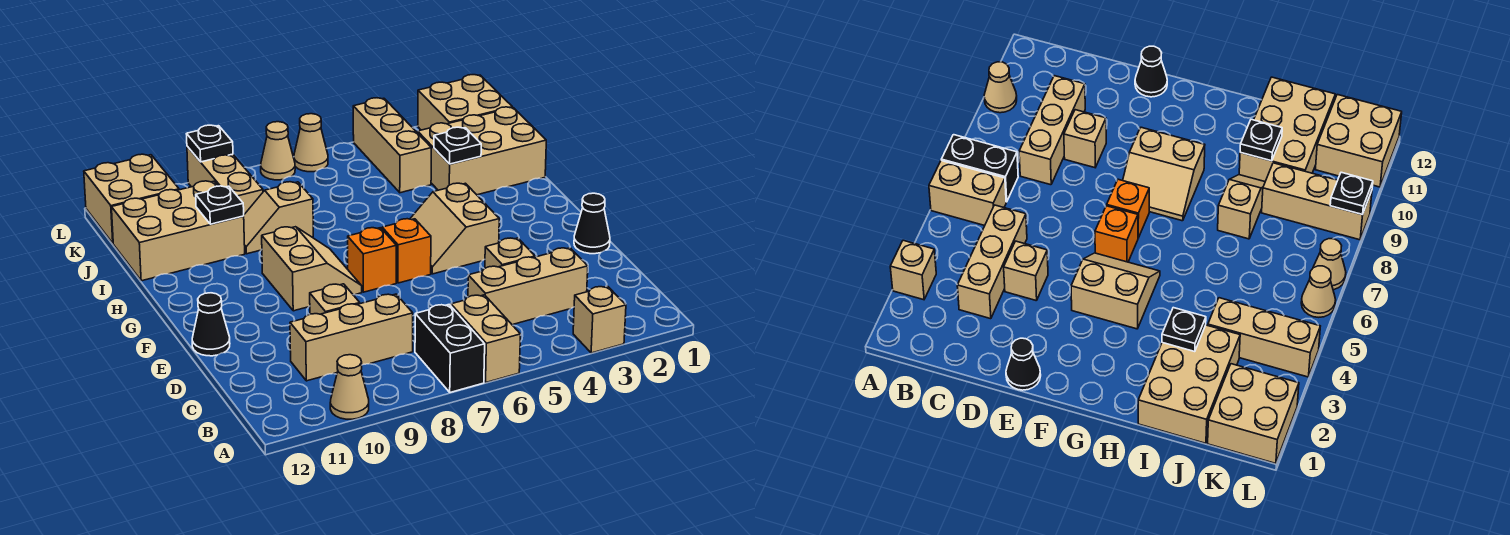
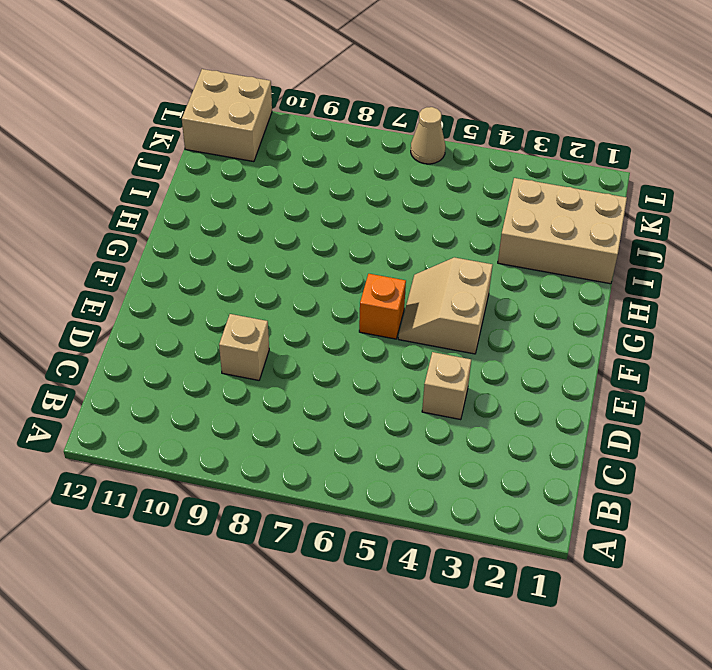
none -> tan 1x1 brick [573,286,626,353]
none -> tan 1x2 brick [451,295,520,382]
none -> black 1x2 brick [415,305,485,392]

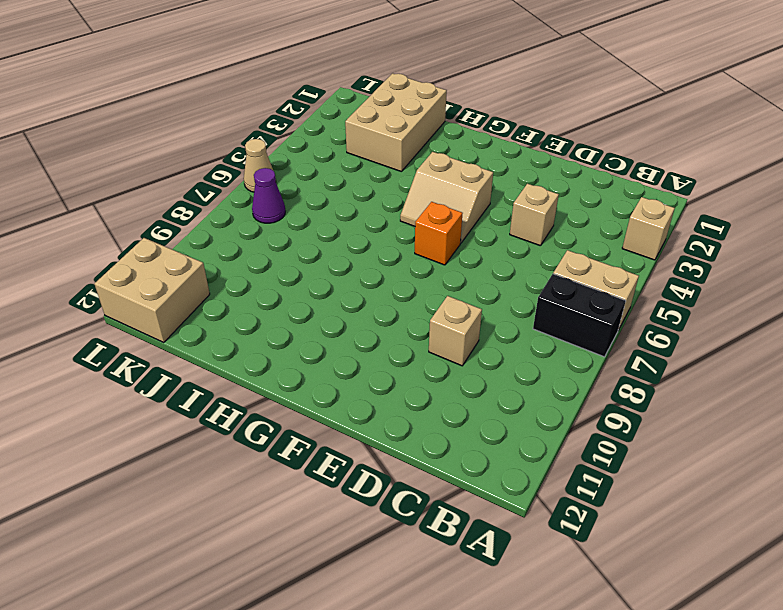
purple 1x1 cone [252,168,285,223] -> none
none -> tan 1x1 cone [330,355,369,419]
none -> tan 1x3 brick [468,248,588,325]
none -> tan 1x3 brick [290,294,413,381]

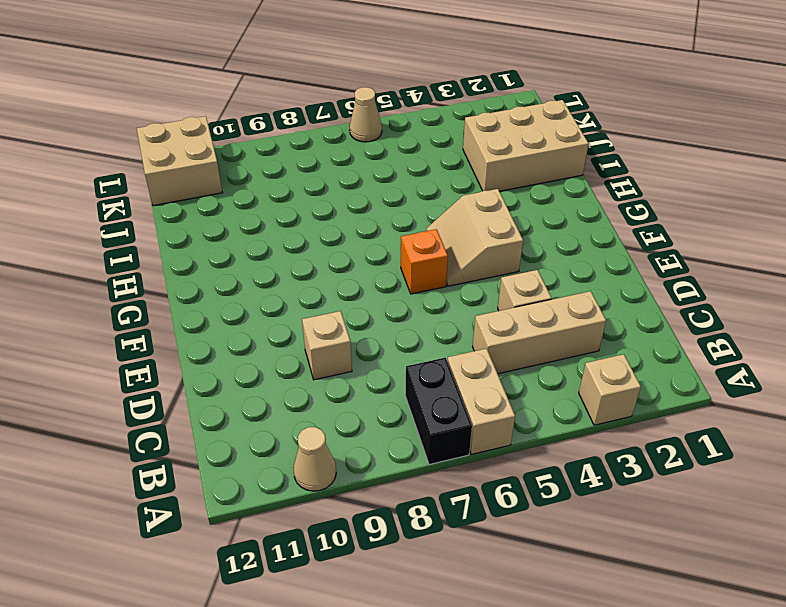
none -> tan 1x3 brick [290,294,413,381]
none -> black 1x1 cone [574,193,610,254]
none -> black 1x1 cone [192,293,230,356]

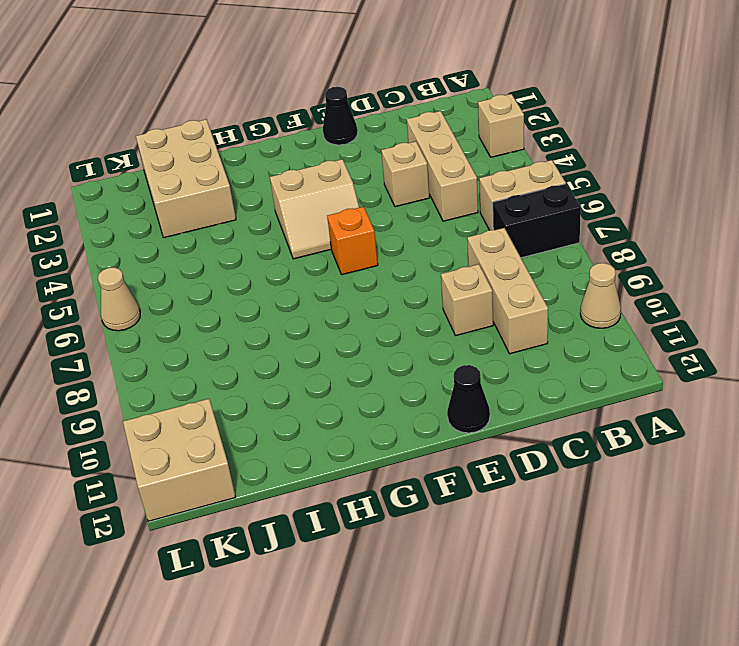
none -> orange 1x1 brick [348,228,396,292]
none -> tan 2x2 slope [262,227,362,311]
none -> tan 1x2 slope [244,182,313,254]

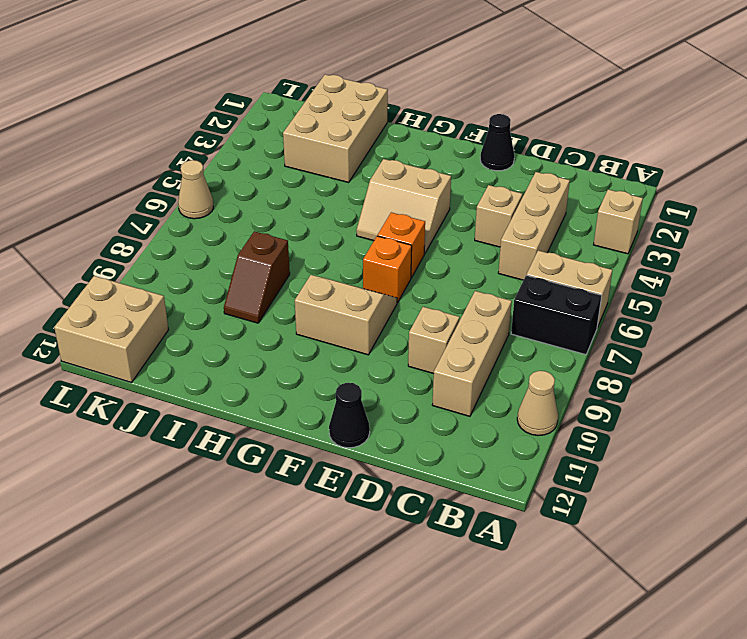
brown 1x2 slope [224,231,290,323] -> tan 1x2 slope [244,182,313,254]
none -> tan 2x3 brick [112,181,245,281]
none -> tan 1x3 brick [353,98,431,193]
none -> tan 1x3 brick [187,146,263,214]

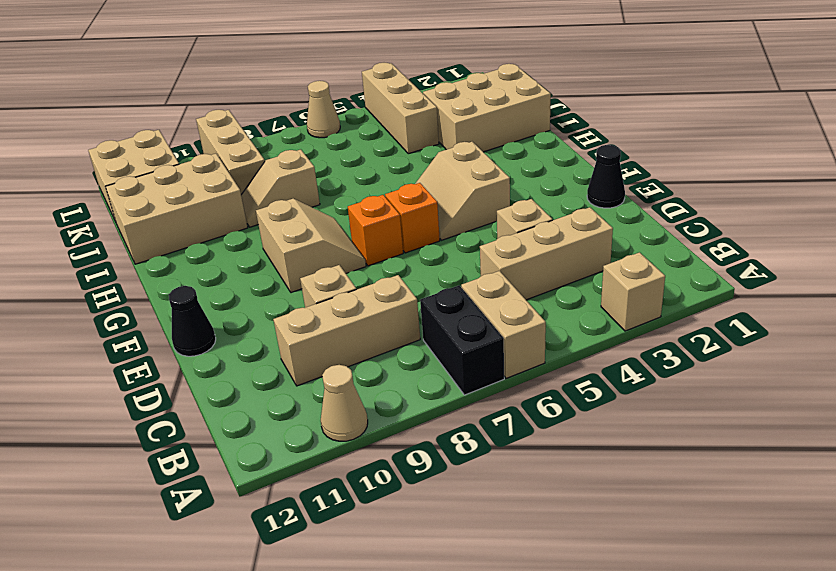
none -> tan 2x2 brick [418,75,512,130]
none -> tan 1x1 cone [261,122,295,180]
none -> black 1x1 plate [434,127,481,164]

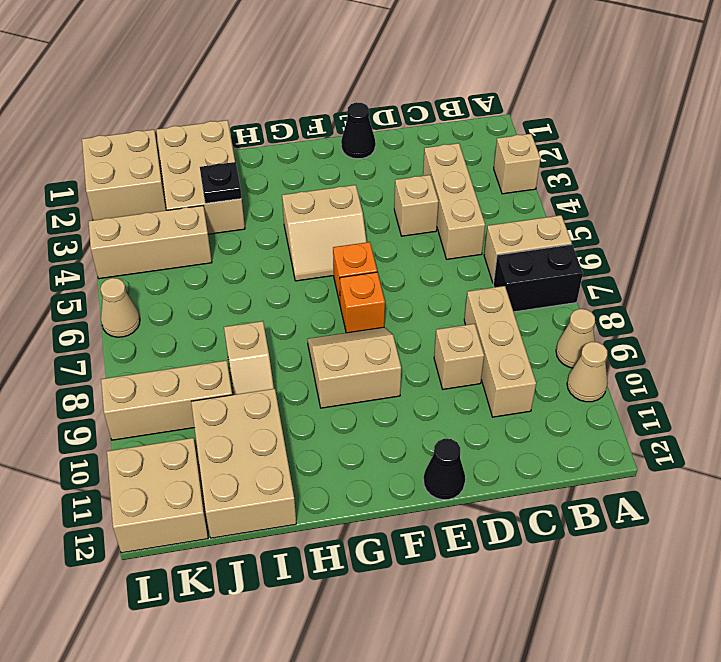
tan 1x1 cone [556,309,595,368] -> tan 1x1 cone moved to [261,122,295,180]
none -> black 1x1 plate [196,186,244,224]
none -> black 1x1 plate [187,125,233,162]

